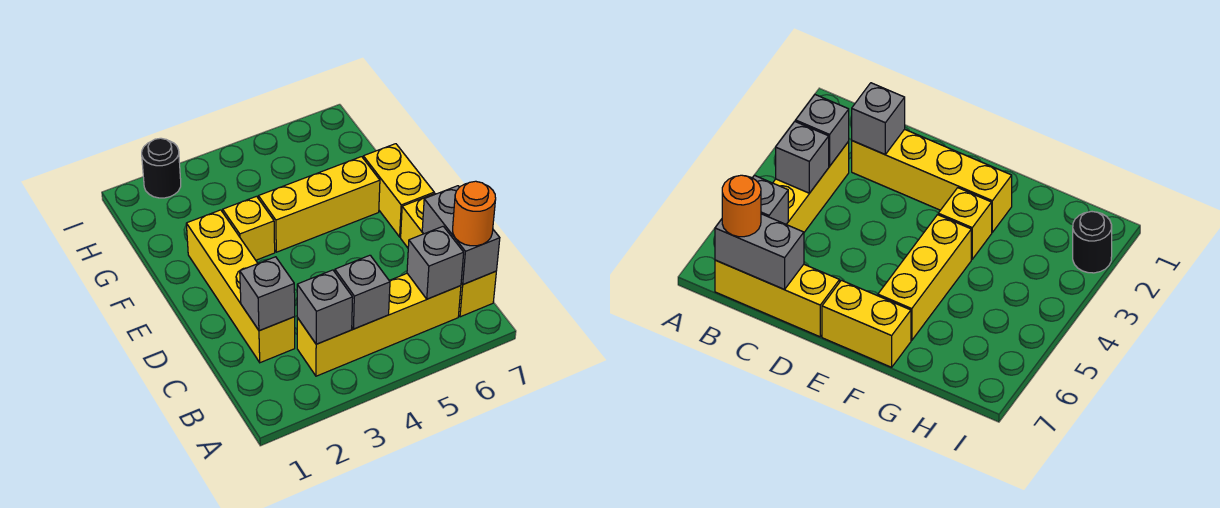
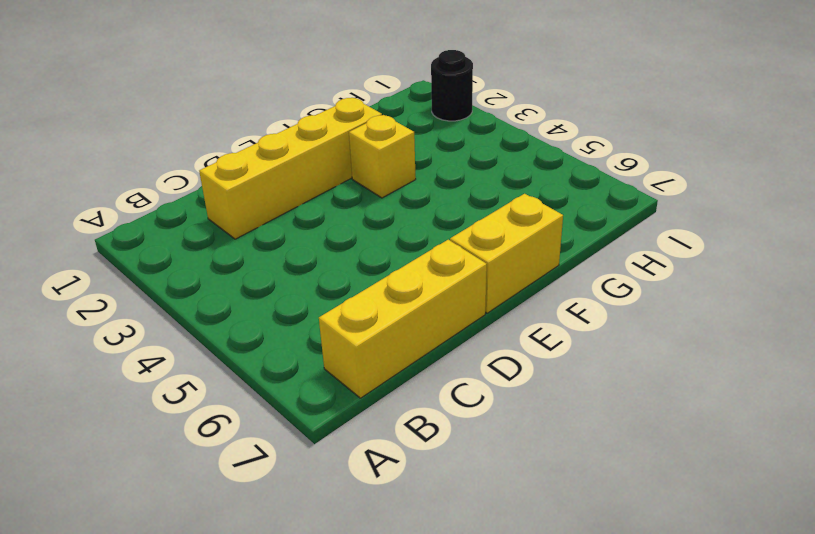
none -> yellow 1x4 brick [297,274,461,376]
none -> yellow 1x3 brick [258,157,380,252]
none -> grey 1x1 brick [297,270,353,344]

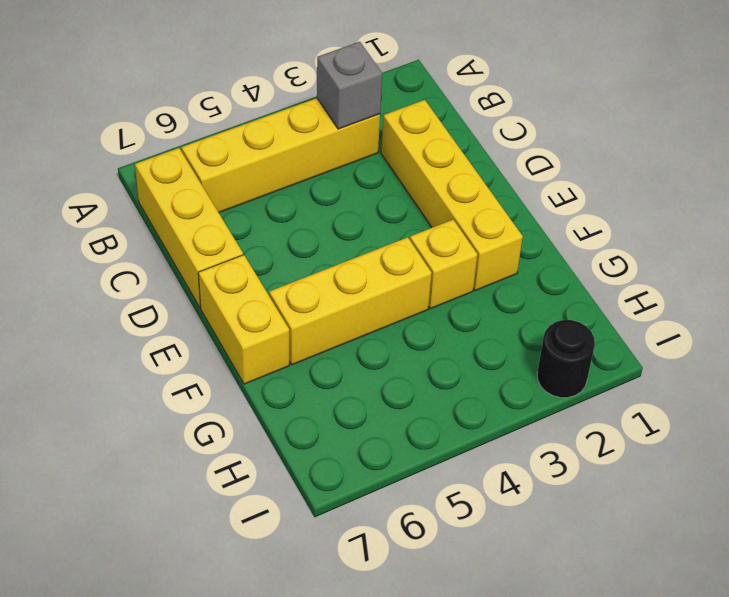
none -> grey 1x1 brick [335,255,390,329]
none -> grey 1x1 brick [407,226,464,299]
none -> grey 1x2 brick [422,186,500,284]

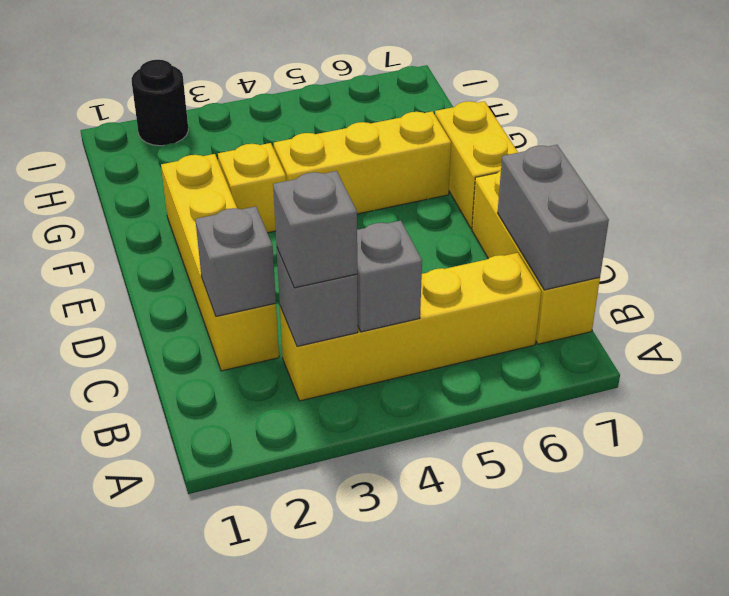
grey 1x1 brick [273,171,357,288] -> grey 1x1 brick moved to [407,226,464,299]
none -> orange 1x1 round brick [453,181,496,246]

